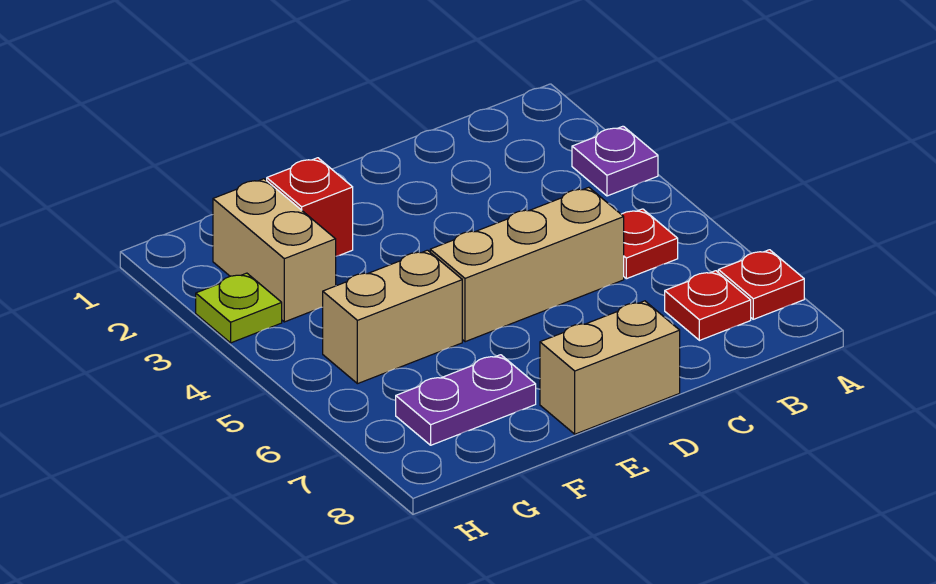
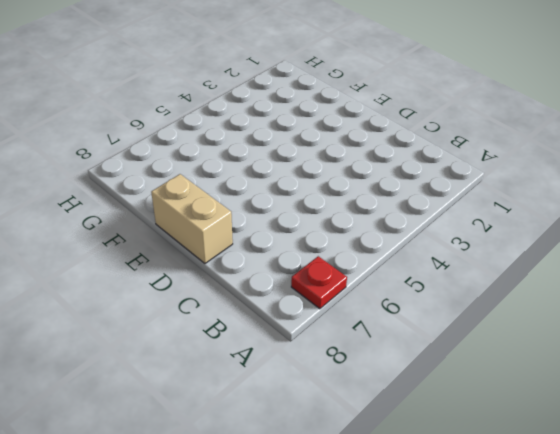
none -> purple 1x1 plate [572,126,658,196]
none -> red 1x1 plate [621,209,678,279]

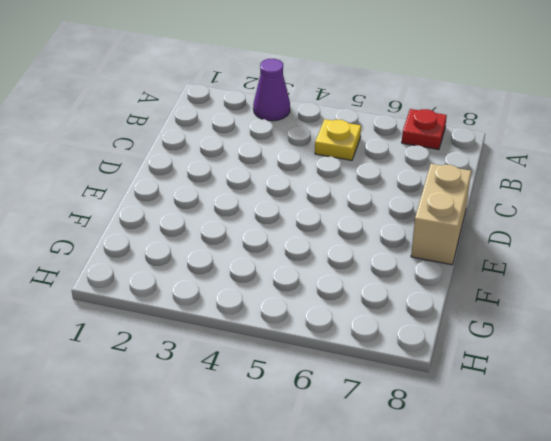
purple 1x1 cone [253,59,290,121] -> purple 1x1 plate [572,126,658,196]
yellow 1x1 plate [315,119,361,160] -> red 1x1 plate [621,209,678,279]
none -> red 1x1 plate [665,271,751,340]
none -> tan 1x3 brick [430,187,624,342]

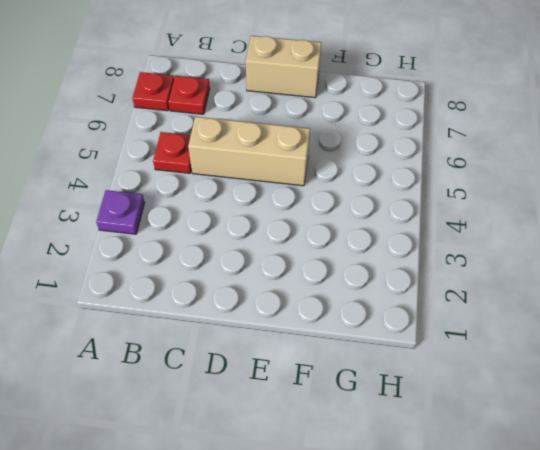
none -> red 1x1 brick [267,158,353,256]
none -> tan 1x2 brick [323,250,462,384]

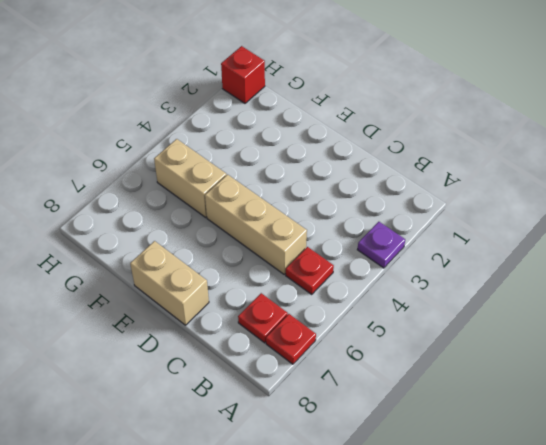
red 1x1 brick [221,46,265,103] -> red 1x1 brick moved to [267,158,353,256]
none -> purple 1x2 plate [396,355,536,445]
none -> tan 1x2 brick [213,179,336,322]

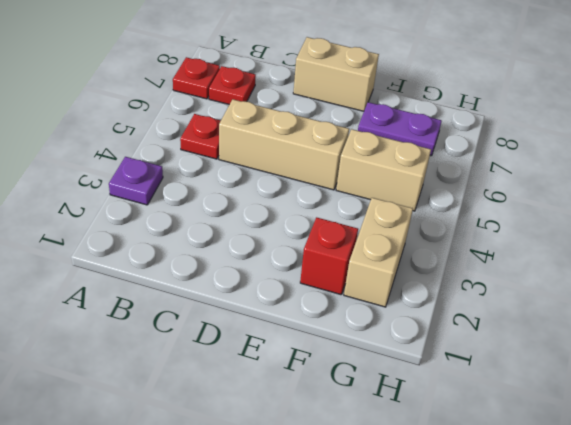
none -> lime 1x1 plate [196,273,282,343]

